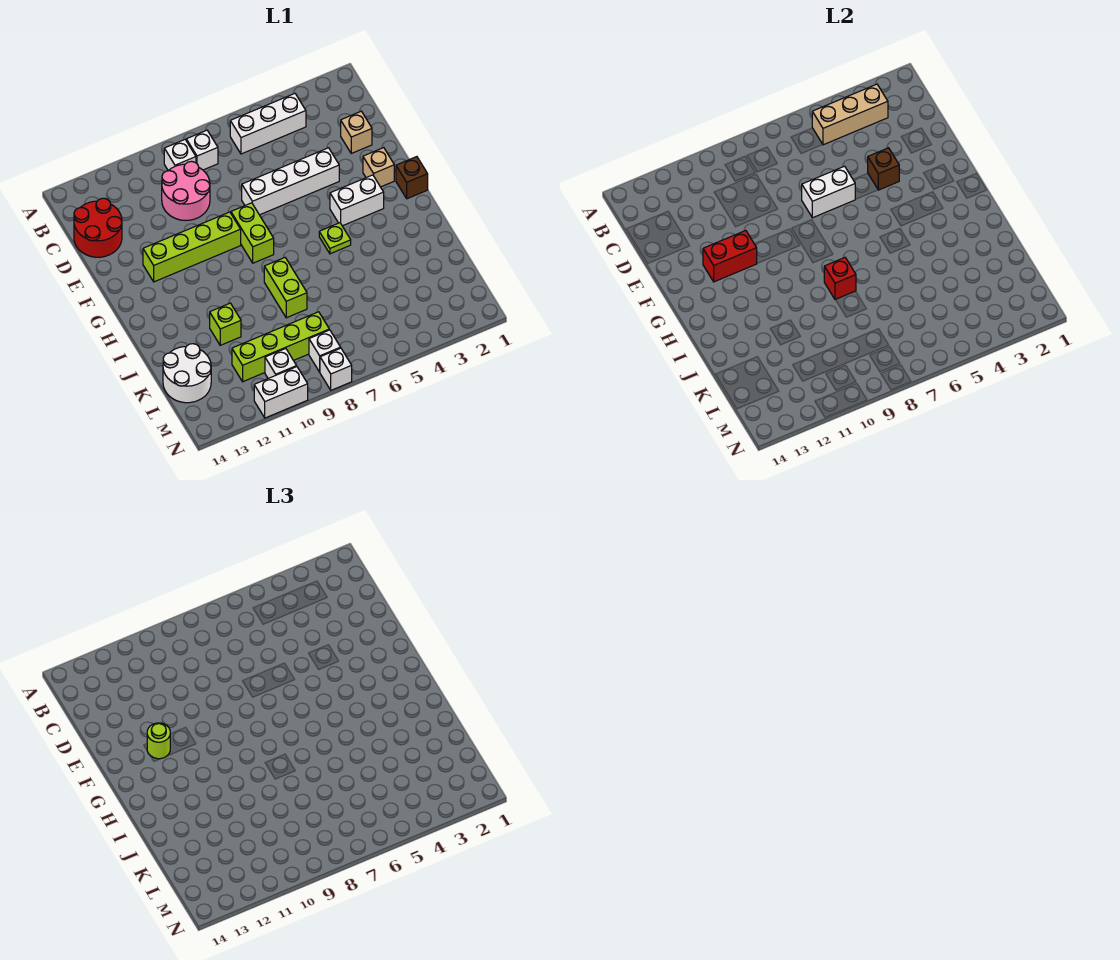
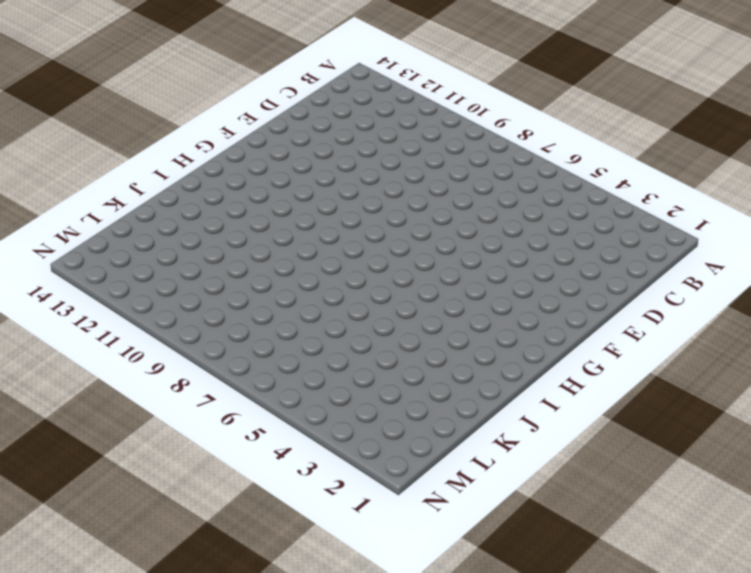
none -> white 1x3 brick [230,94,306,154]
none -> white 1x1 brick [186,130,218,170]
none -> white 1x1 brick [164,140,196,170]

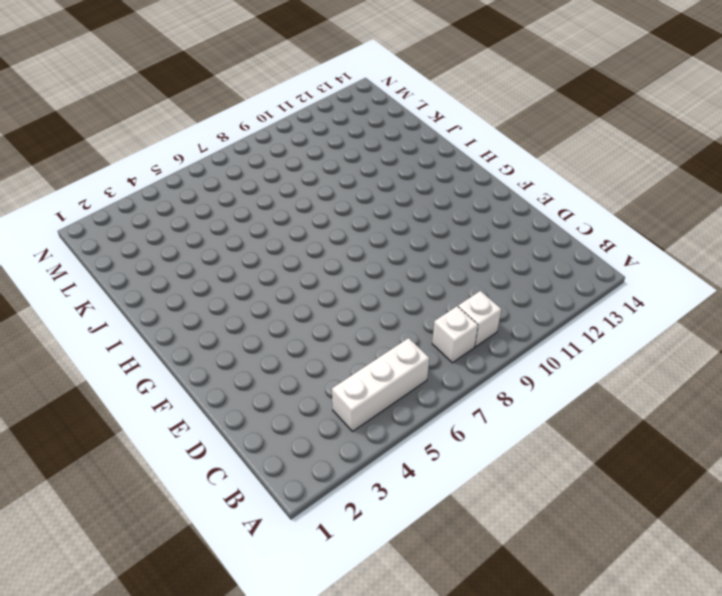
none -> pink 2x2 round brick [162,161,210,221]
none -> red 2x2 round brick [74,198,122,257]
none -> tan 1x1 brick [341,111,372,153]

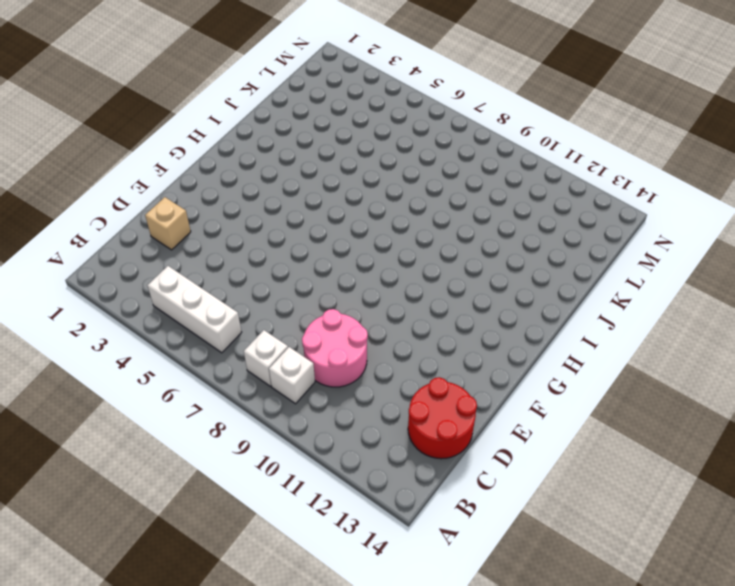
none -> white 1x4 brick [242,148,339,215]
none -> tan 1x1 brick [363,148,394,187]
none -> lime 1x2 brick [231,203,274,263]

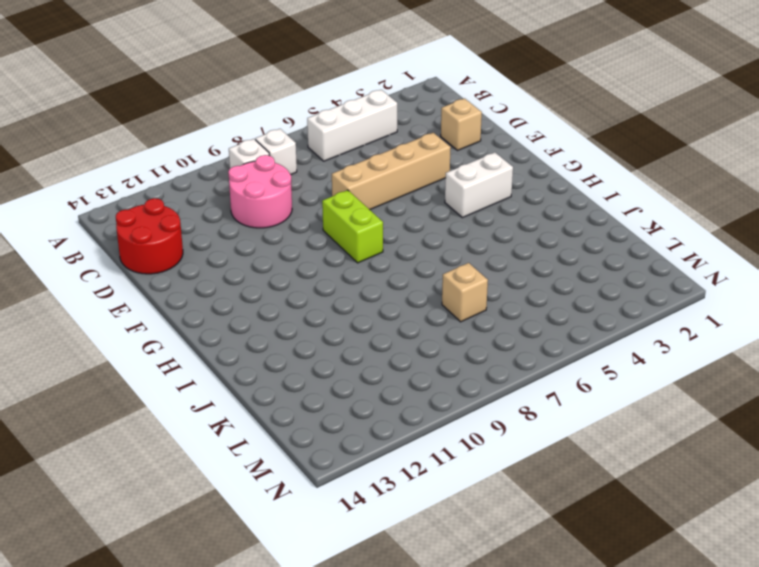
tan 1x4 brick [332,133,451,210] -> white 1x4 brick [242,148,339,215]
tan 1x1 brick [442,263,488,322] -> tan 1x1 brick moved to [363,148,394,187]
none -> lime 1x4 brick [143,212,241,282]
none -> brown 1x1 brick [396,157,428,199]
none -> lime 1x1 plate [319,223,351,254]

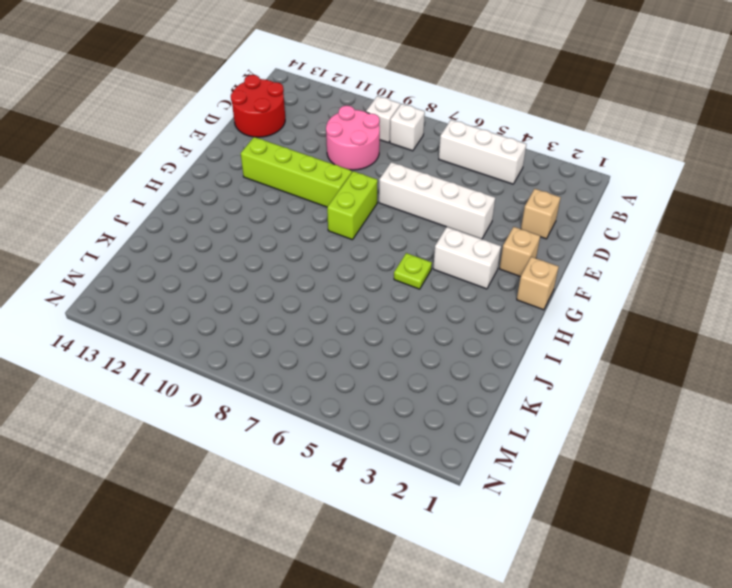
tan 1x1 brick [517,257,559,310] -> brown 1x1 brick [396,157,428,199]
none -> lime 1x2 brick [264,258,307,318]
none -> lime 1x1 brick [210,303,241,345]
none -> white 2x2 round brick [163,344,211,403]

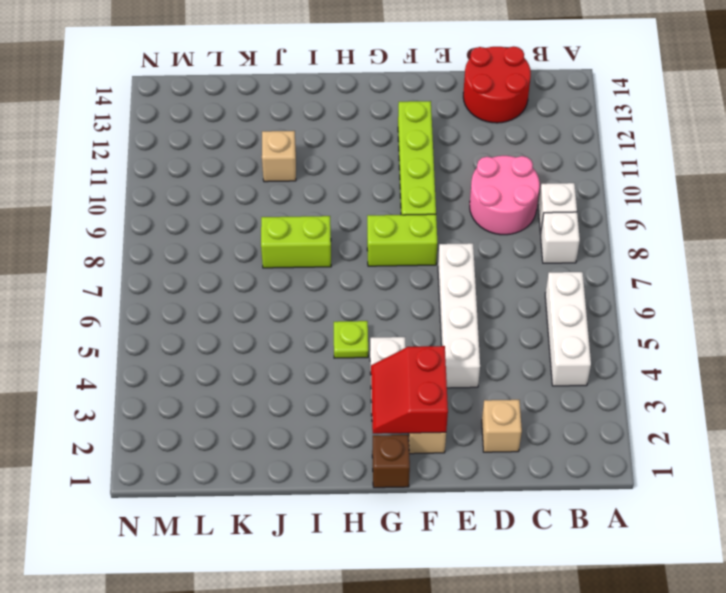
red 2x2 slope [371,346,448,434] -> none
tan 1x1 brick [262,131,296,182] -> lime 1x1 brick [210,303,241,345]
none -> white 2x2 round brick [163,344,211,403]
none -> lime 1x4 brick [232,312,329,382]
none -> white 1x1 brick [309,330,341,372]

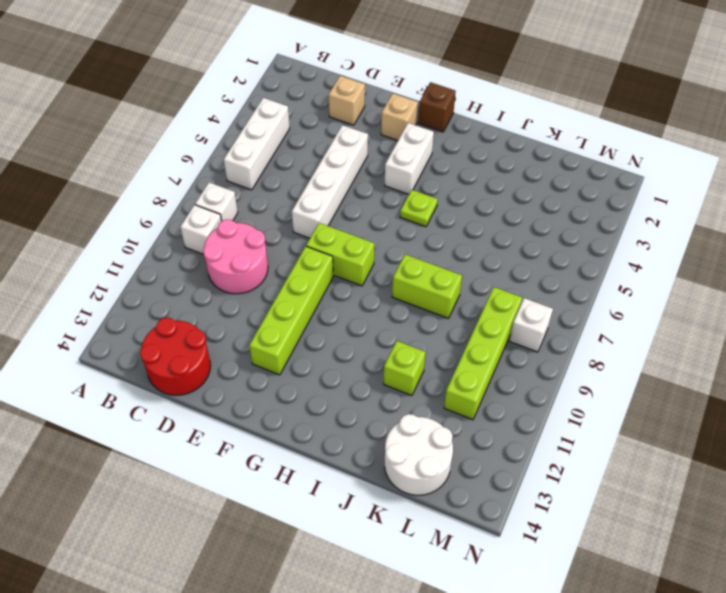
none -> white 1x1 brick [265,349,297,378]
none -> white 1x1 brick [320,348,352,390]
none -> white 1x2 brick [254,367,308,418]

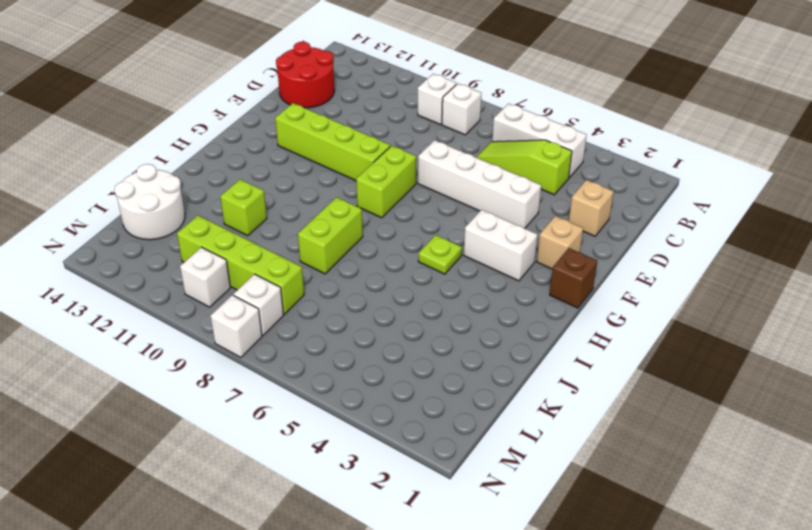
lime 1x3 slope [477,140,572,195] -> none
none -> pink 2x2 round brick [162,161,210,221]
none -> white 1x2 brick [254,367,308,418]
none -> tan 1x3 brick [812,84,888,145]

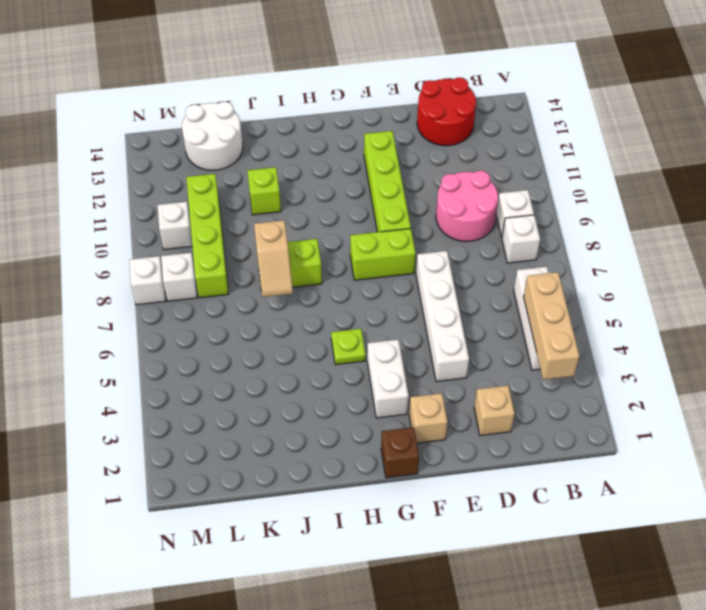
tan 1x2 slope [254,220,293,297] -> none
none -> white 1x2 brick [254,367,308,418]
none -> brown 1x1 brick [868,148,899,190]
none -> white 1x2 brick [802,166,855,218]

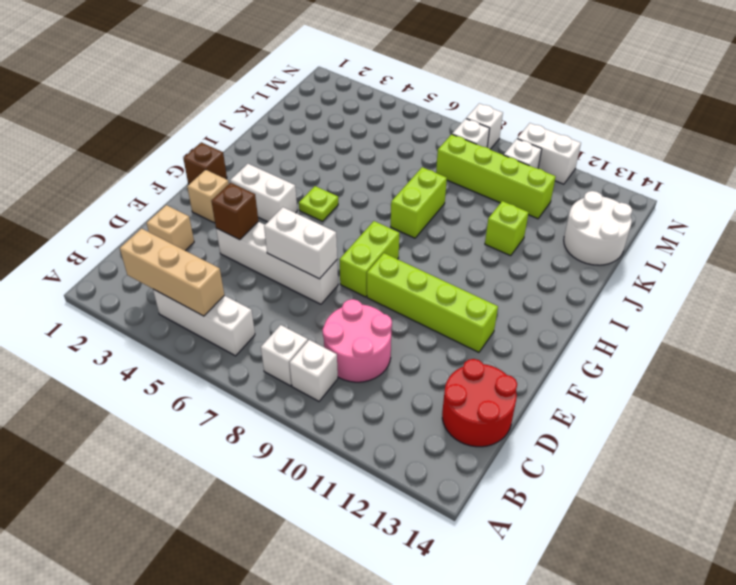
none -> red 1x2 brick [703,231,757,282]
none -> red 1x1 brick [824,258,856,300]
none -> lime 1x1 round brick [147,723,170,759]

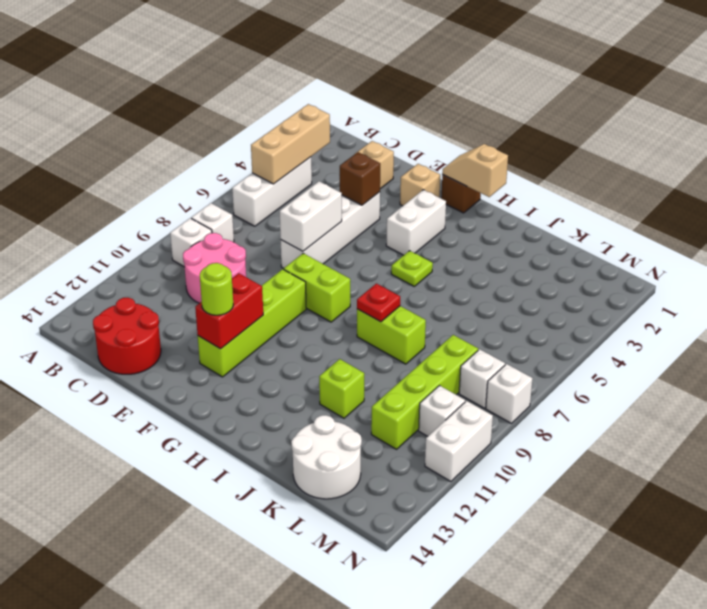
tan 1x2 slope [442,144,508,197] -> none
red 1x1 plate [357,284,400,322] -> red 1x1 brick [824,258,856,300]

